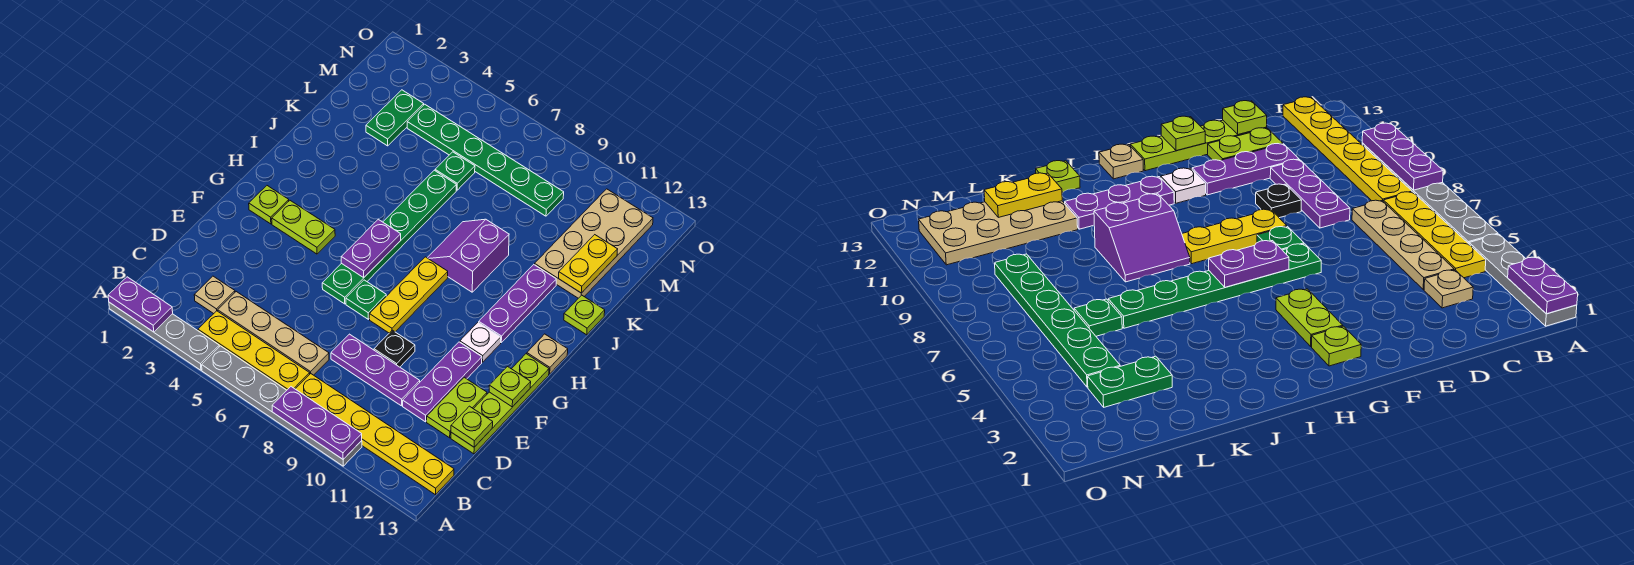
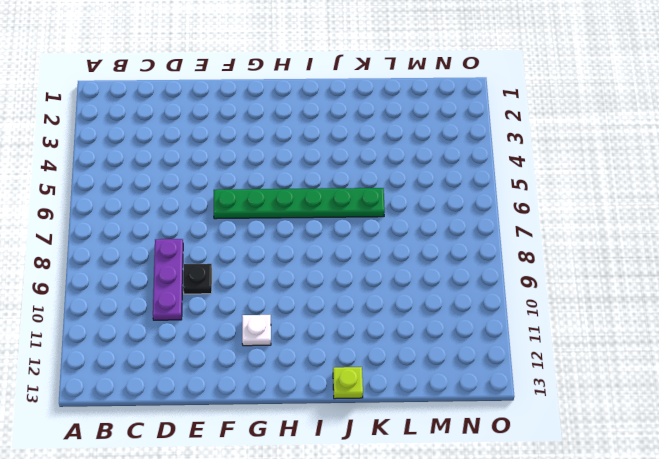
none -> grey 1x4 plate [109,302,219,370]
none -> grey 1x6 plate [202,346,362,466]
none -> yellow 1x4 plate [198,311,310,390]
none -> yellow 1x6 plate [296,374,454,495]

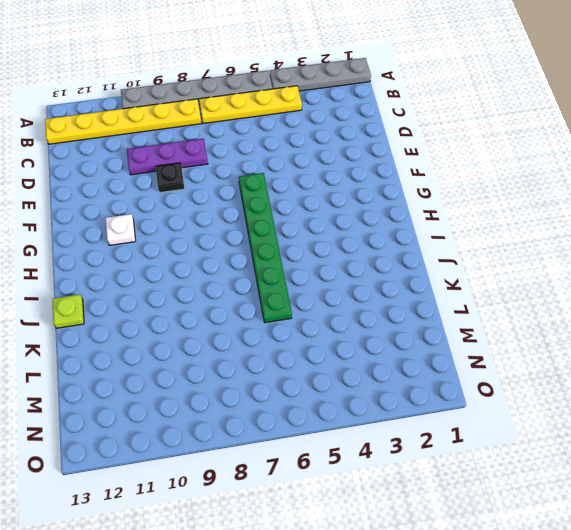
none -> tan 1x1 plate [194,276,235,314]
none -> tan 1x4 plate [218,292,329,375]
none -> purple 1x3 plate [403,342,482,422]
none -> lime 1x2 plate [427,377,487,438]

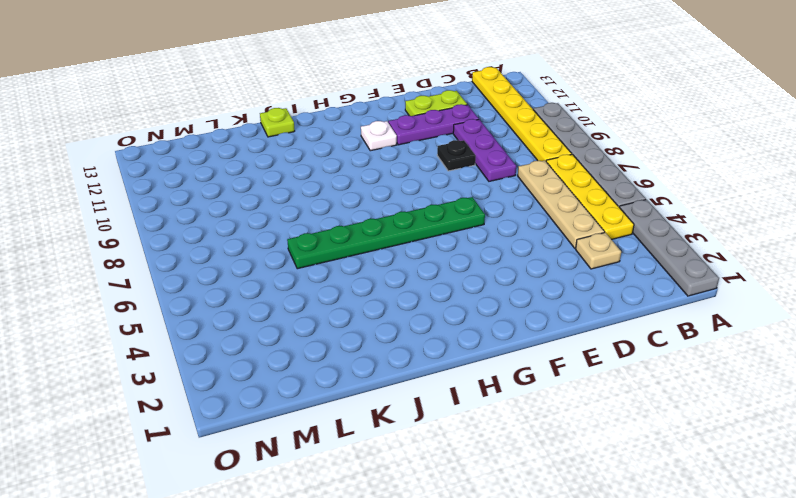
none -> lime 1x4 plate [451,354,549,454]
none -> green 1x1 plate [346,280,386,319]
none -> yellow 1x3 plate [369,257,448,333]
none -> lime 1x1 plate [249,186,289,224]

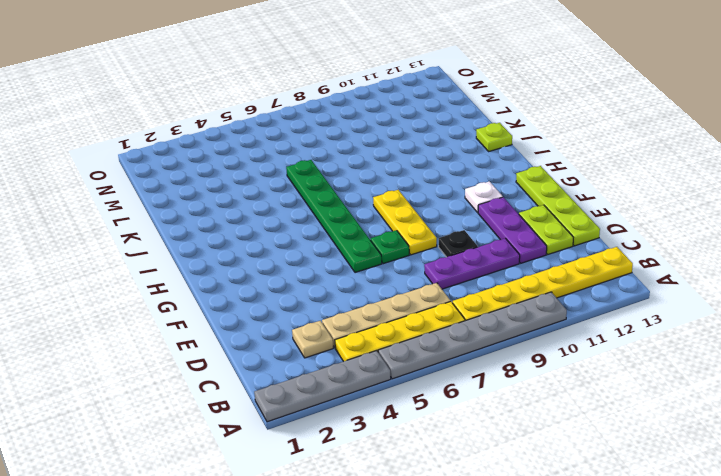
none -> lime 1x1 plate [249,186,289,224]
none -> lime 1x2 plate [272,201,335,254]
none -> purple 1x3 plate [479,265,556,342]
none -> tan 1x1 plate [527,334,568,374]

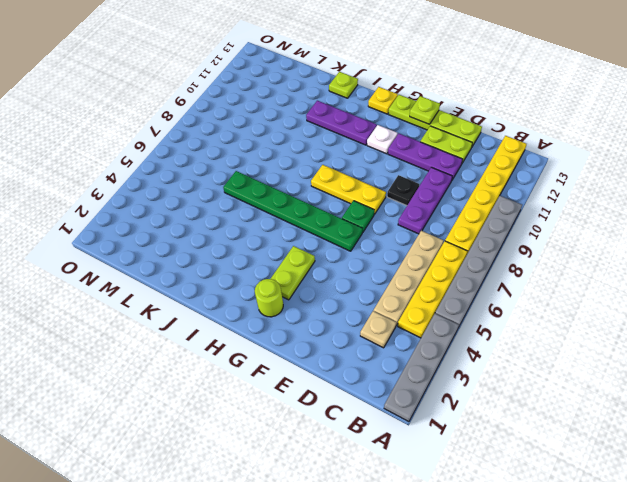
lime 1x1 round brick [255,279,283,317] -> lime 1x1 plate [249,186,289,224]
yellow 1x1 plate [368,87,398,114] -> tan 1x1 plate [527,334,568,374]
none -> purple 2x2 slope [427,219,509,292]
none -> tan 2x4 plate [535,189,653,298]
none -> green 1x2 plate [366,90,424,146]
none -> green 1x1 plate [435,152,475,190]

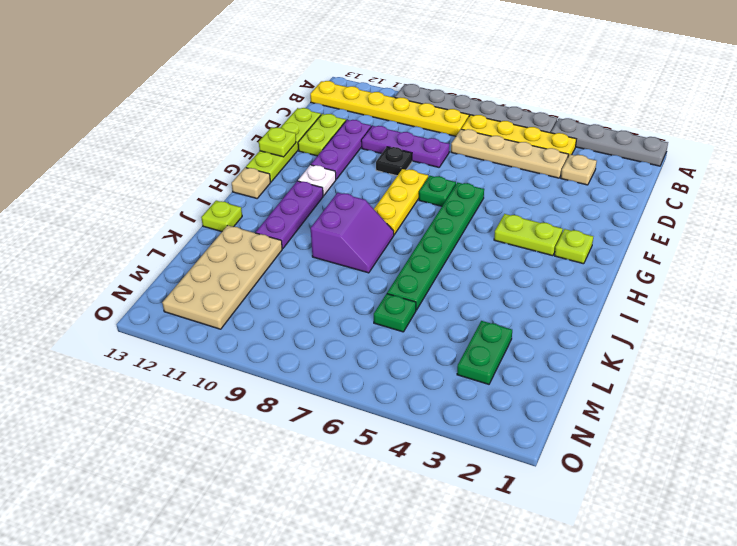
none -> green 1x6 plate [407,104,564,216]
none -> purple 1x2 plate [108,277,173,332]
none -> purple 1x3 plate [272,387,362,459]
none -> lime 1x1 plate [451,406,493,447]

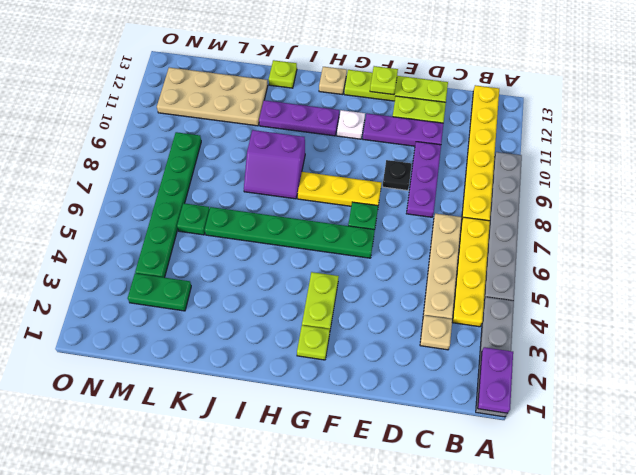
none -> purple 1x3 plate [272,387,362,459]
none -> lime 1x1 plate [451,406,493,447]
none -> purple 1x2 plate [341,219,401,277]
none -> yellow 1x2 plate [559,235,618,293]

